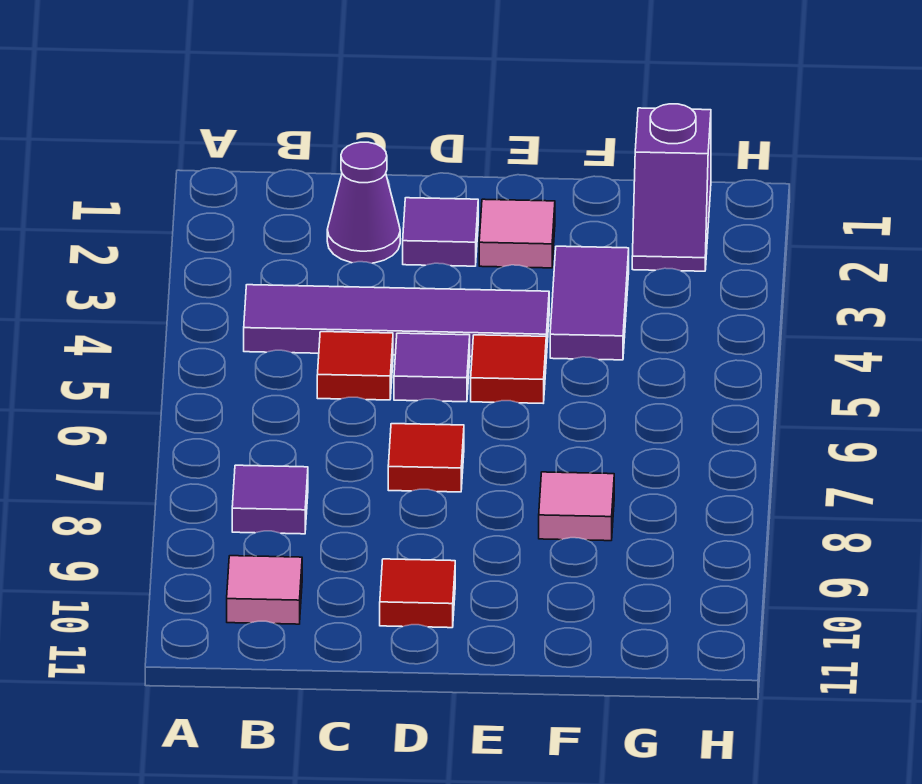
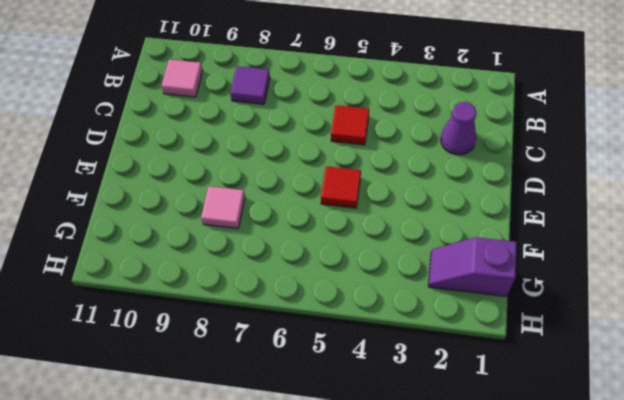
none -> purple 1x4 tile [244,285,549,358]
none -> purple 1x1 tile [403,198,478,266]
none -> purple 1x1 tile [394,333,470,402]

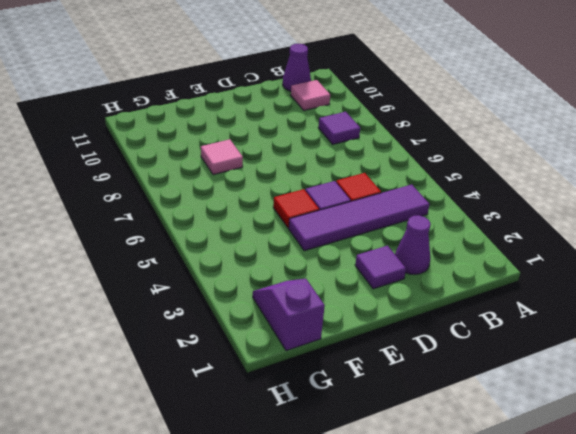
purple 1x1 cone [283,44,311,91] -> none
none -> red 1x1 tile [388,424,464,492]
none -> red 1x1 tile [380,559,455,628]
none -> pink 1x1 tile [479,199,555,268]

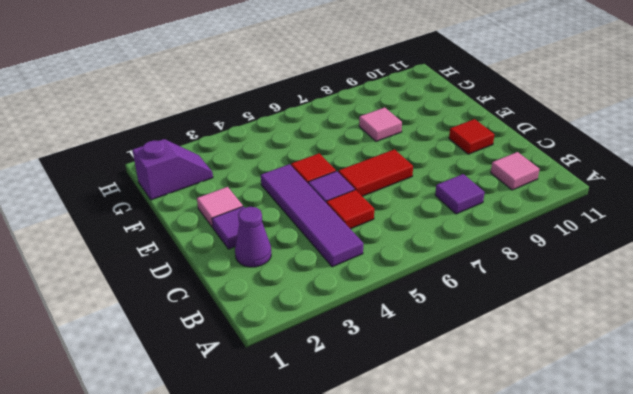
red 1x2 tile [338,149,413,196] -> red 1x1 tile [388,424,464,492]
none -> purple 1x2 tile [550,246,629,360]

